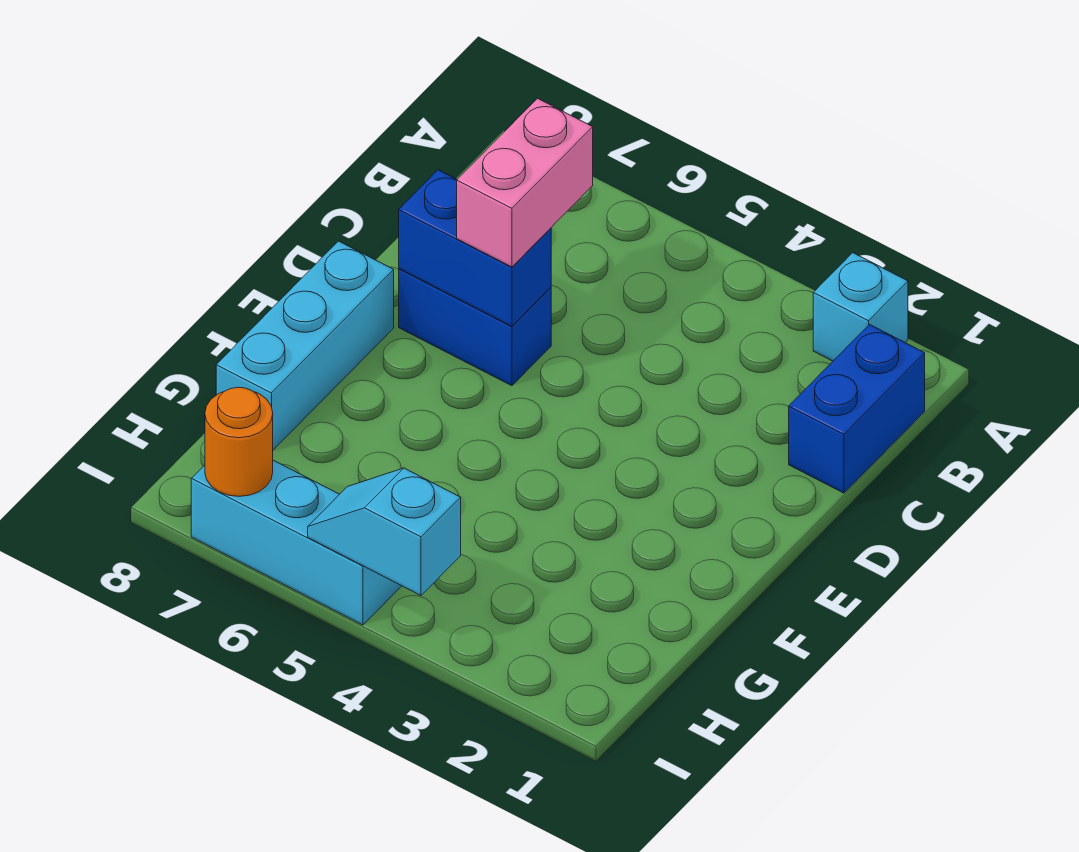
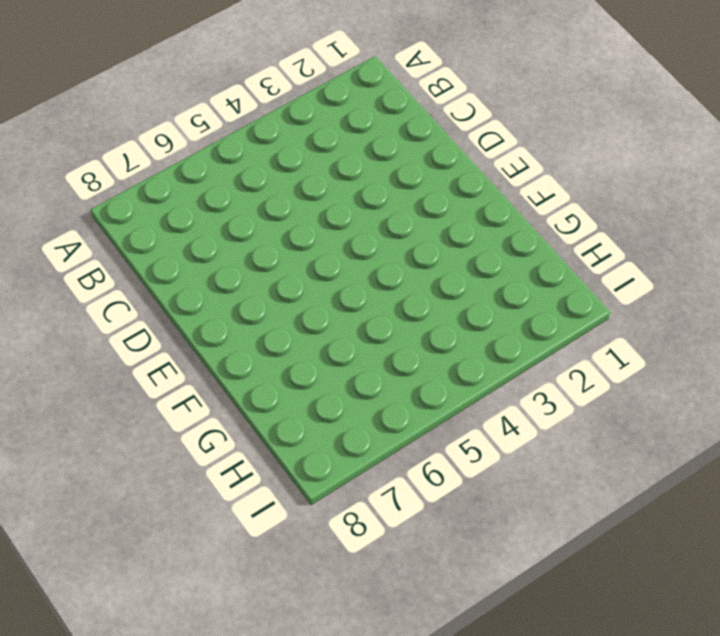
none -> cyan 1x1 brick [813,253,908,361]
none -> blue 1x2 brick [789,325,925,493]

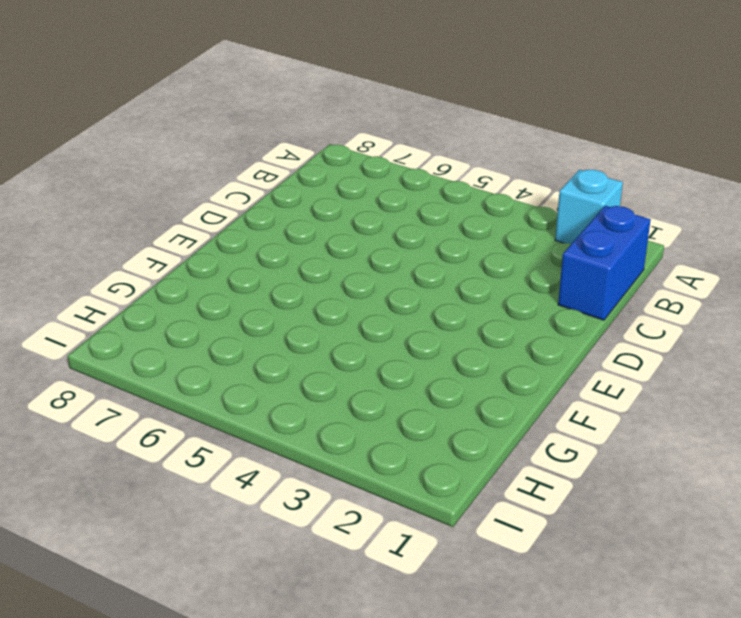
none -> blue 1x2 brick [399,269,551,386]
none -> cyan 1x3 brick [216,241,394,450]

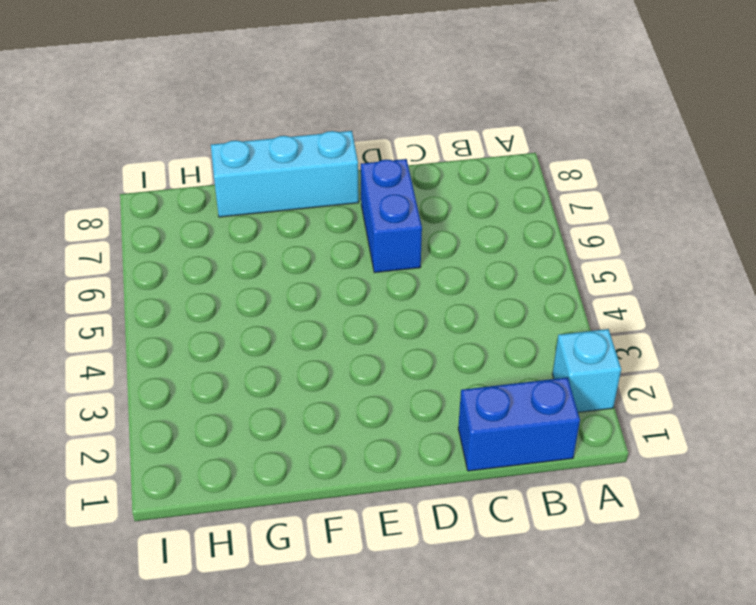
none -> cyan 1x3 brick [191,460,401,625]
none -> blue 1x2 brick [399,170,551,326]

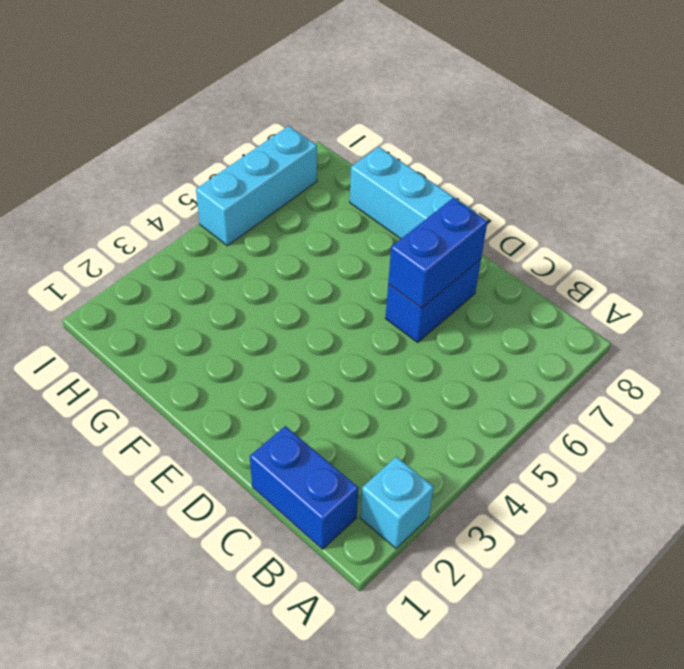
none -> cyan 1x2 slope [308,468,461,595]
none -> orange 1x1 round brick [205,387,273,496]

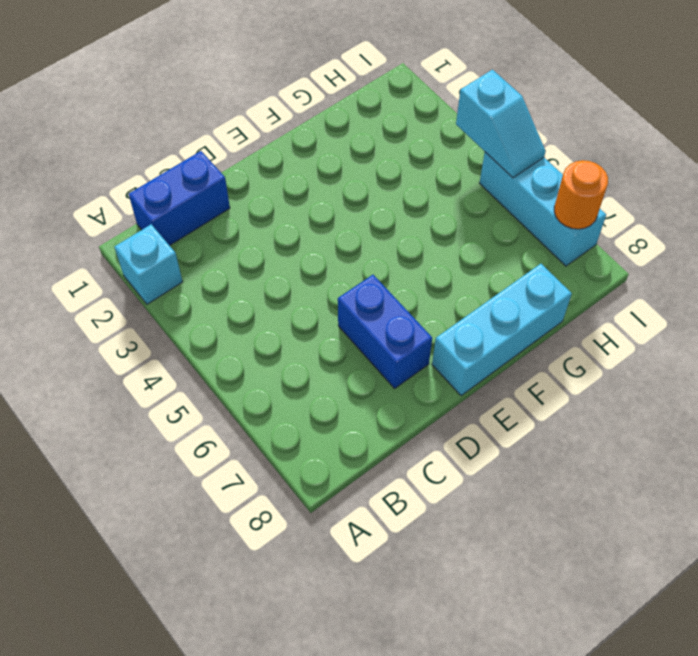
none -> blue 1x2 brick [399,170,551,326]
none -> pink 1x2 brick [457,98,593,267]

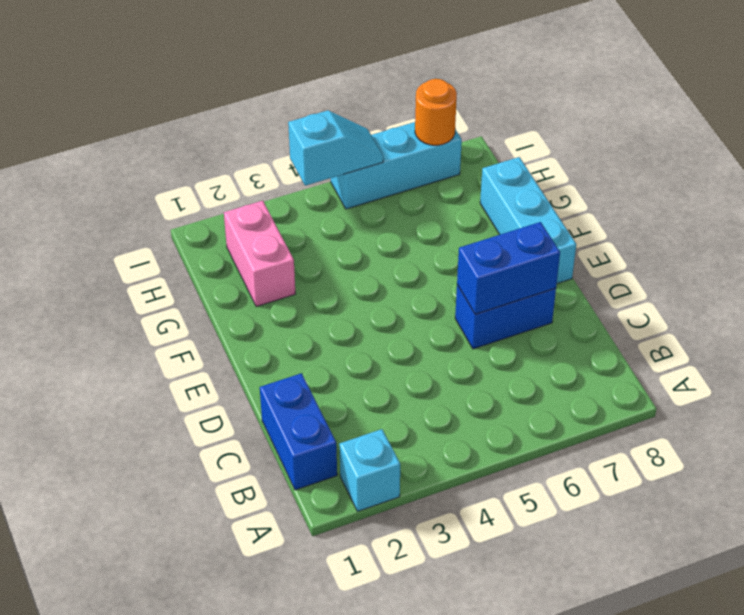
pink 1x2 brick [224,201,295,307] -> pink 1x2 brick moved to [457,98,593,267]

